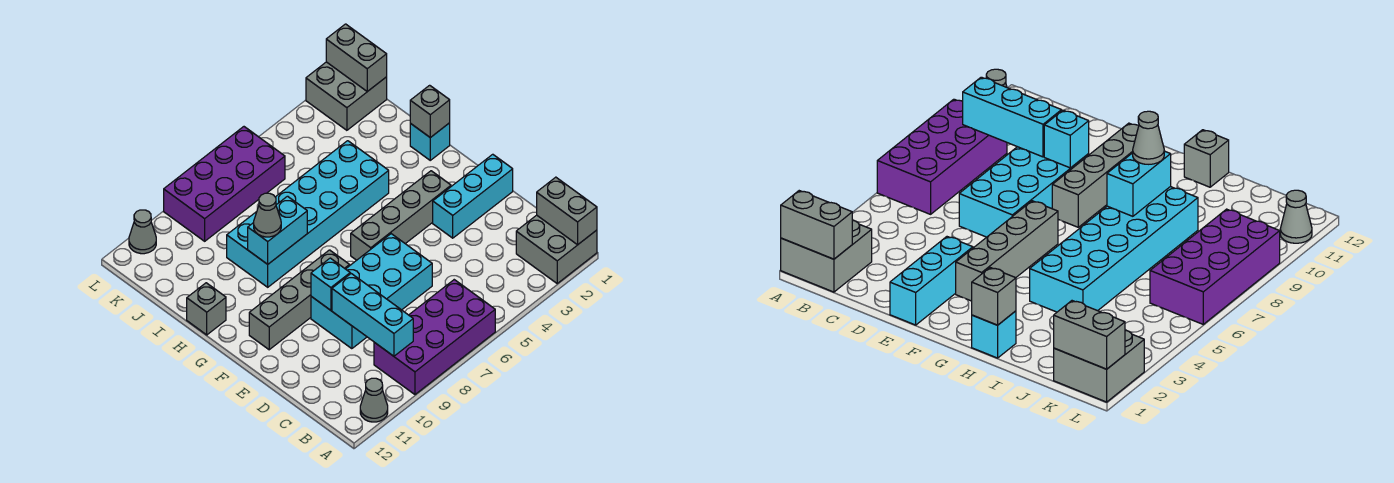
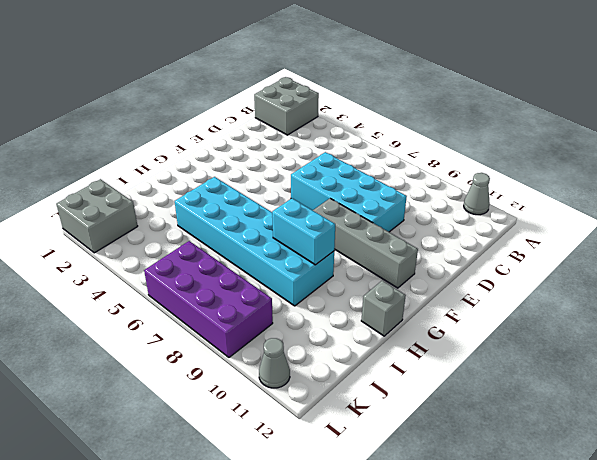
none -> purple 2x4 brick [374,280,495,394]
none -> cyan 1x3 brick [433,154,513,238]
none -> grey 1x4 brick [351,171,451,260]

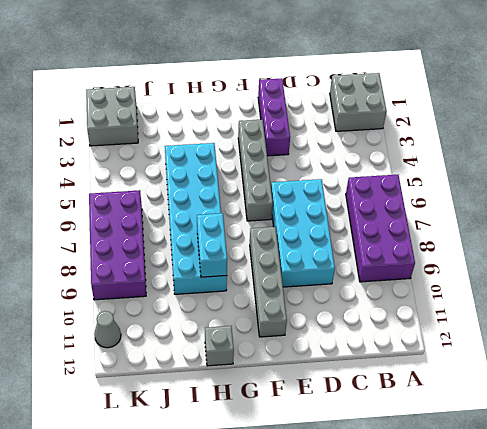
purple 1x3 brick [258,78,290,156] -> cyan 1x3 brick [433,154,513,238]
none -> grey 1x1 cone [360,378,388,422]
none -> cyan 1x1 brick [410,123,450,160]
none -> grey 1x2 brick [537,177,597,245]

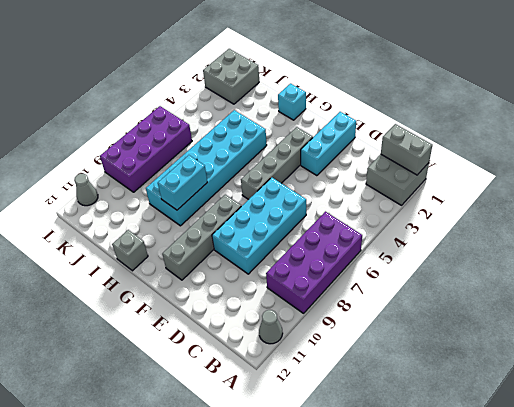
none -> cyan 1x3 brick [332,274,413,356]
none -> cyan 1x1 brick [311,258,350,310]
none -> grey 1x1 brick [410,85,450,138]

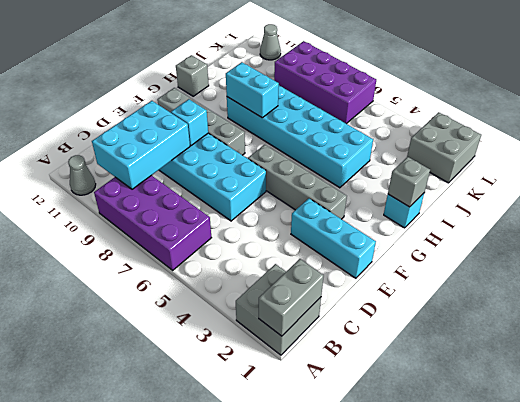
cyan 2x3 brick [92,101,190,189] -> cyan 1x3 brick [332,274,413,356]
none -> grey 1x2 brick [326,24,387,92]
none -> grey 1x1 cone [254,193,281,237]

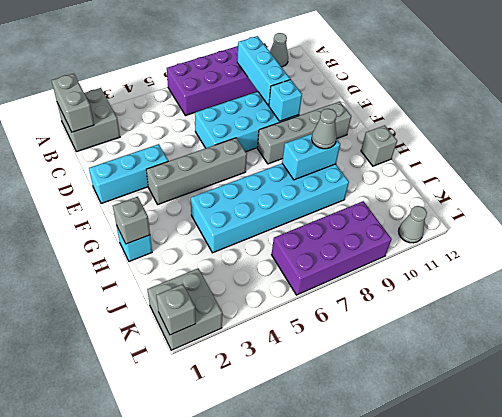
grey 1x1 brick [156,284,196,335] -> grey 1x2 brick [326,24,387,92]

